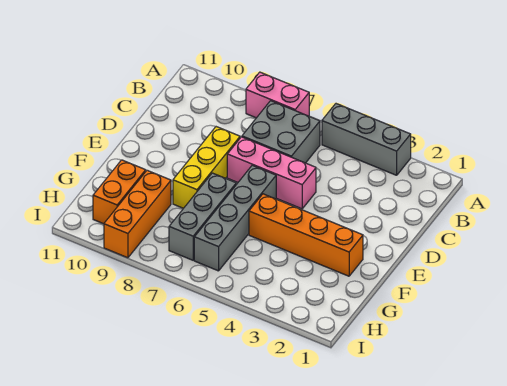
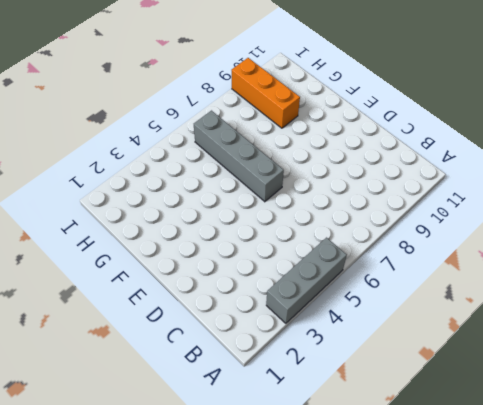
none -> pink 1x2 brick [246,72,309,118]
none -> grey 2x2 brick [242,101,320,163]

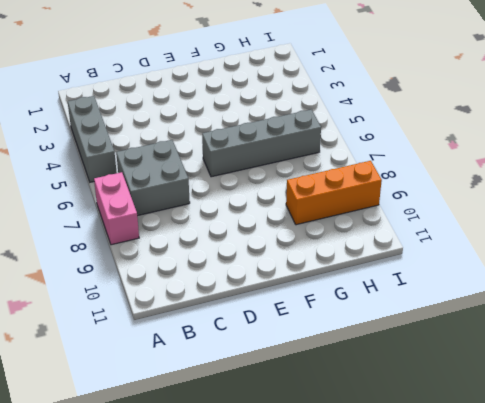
none -> pink 1x3 brick [227,137,316,209]
none -> yellow 1x3 brick [173,127,240,208]

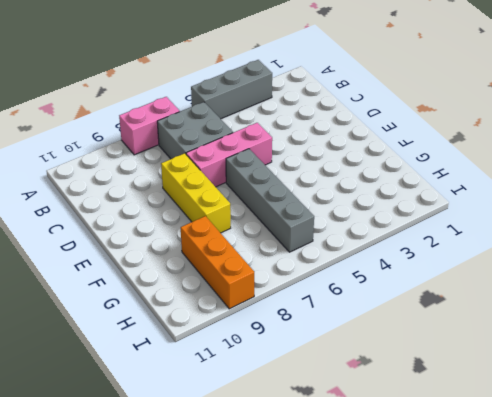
none -> orange 1x4 brick [249,194,363,276]
none -> grey 1x3 brick [169,173,236,260]

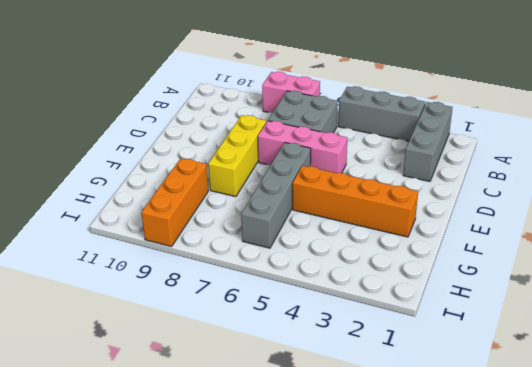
grey 1x3 brick [403,102,453,181] -> grey 1x3 brick moved to [169,173,236,260]
none -> orange 1x2 brick [93,160,146,224]

